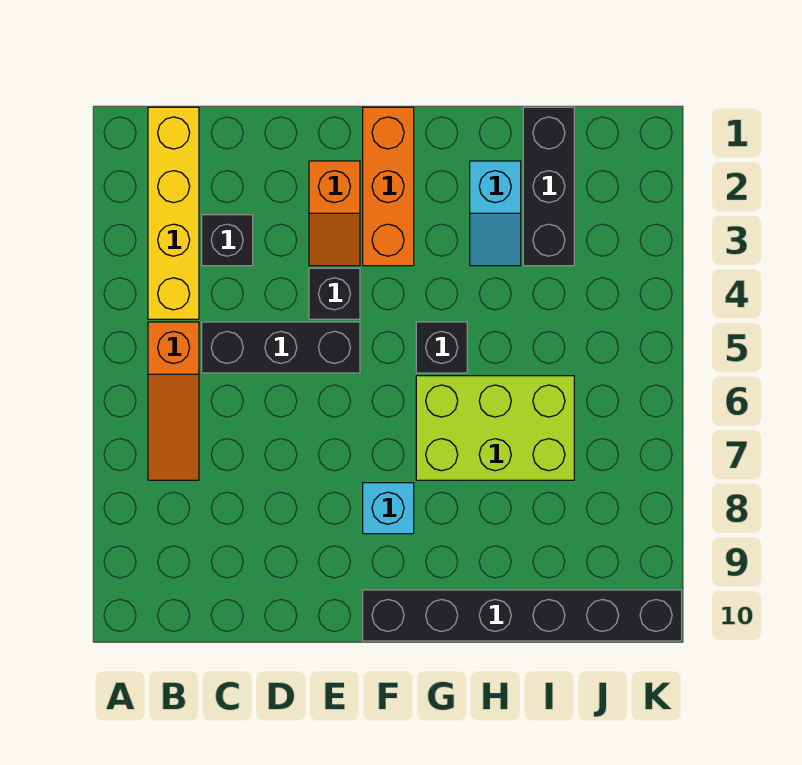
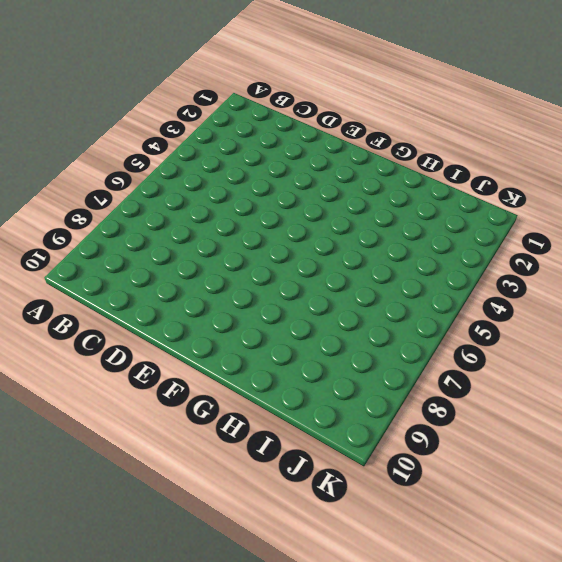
none -> yellow 1x4 brick [148,107,199,319]
none -> orange 1x3 slope [148,322,199,480]
none -> black 1x1 brick [202,215,253,266]

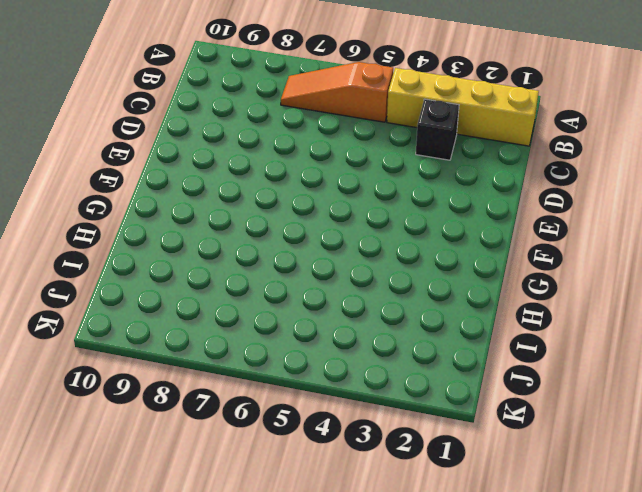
none -> black 1x3 brick [202,322,360,373]
none -> orange 1x2 slope [309,161,360,266]
none -> black 1x1 brick [309,268,360,319]

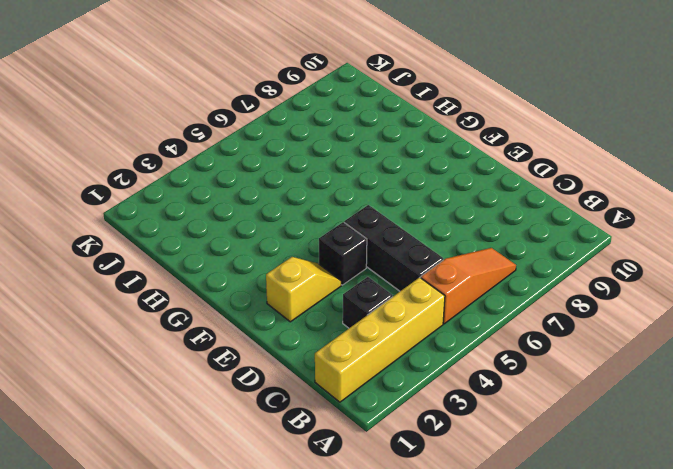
yellow 1x2 slope [266,257,341,322] -> orange 1x2 slope [309,161,360,266]
none -> orange 1x3 brick [363,107,414,266]
none -> cyan 1x1 brick [363,483,414,534]
none -> black 1x6 brick [363,590,682,641]

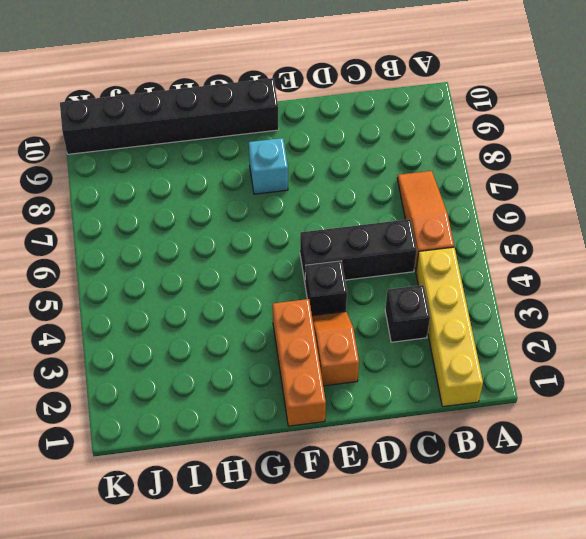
none -> black 1x1 brick [416,322,467,373]
none -> lime 2x3 brick [416,376,574,480]
none -> cyan 1x2 slope [470,161,521,266]

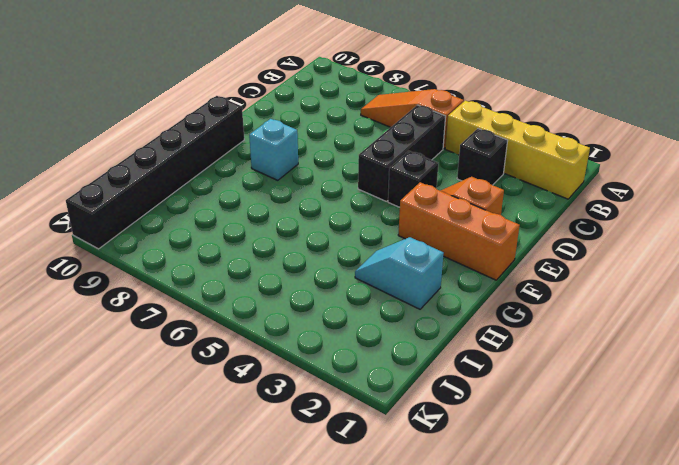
none -> black 1x1 brick [416,322,467,373]
none -> lime 2x3 brick [416,376,574,480]
none -> black 1x3 brick [523,107,574,266]

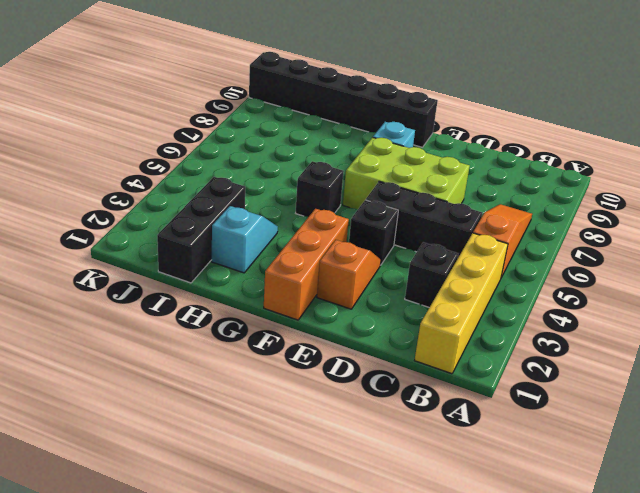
lime 2x3 brick [343,137,470,209] -> lime 2x3 brick moved to [416,376,574,480]

